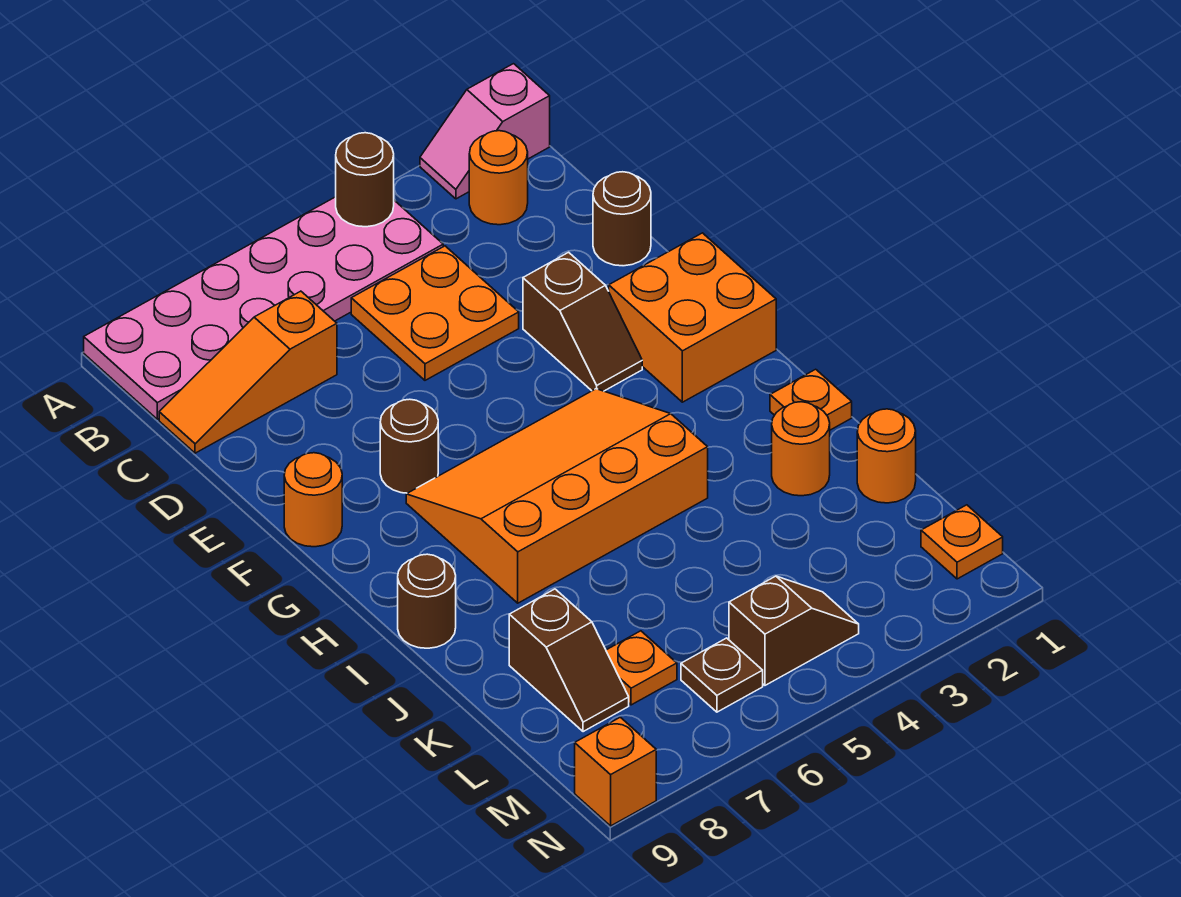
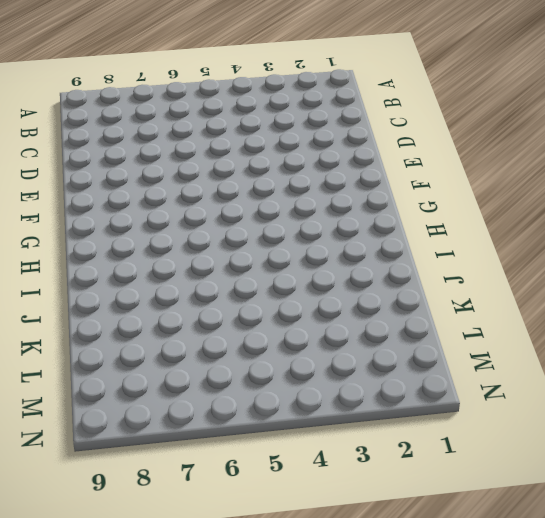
none -> pink 1x2 slope [420,64,550,199]
none -> pink 2x6 plate [84,197,443,419]
none -> orange 1x1 round brick [469,131,528,225]

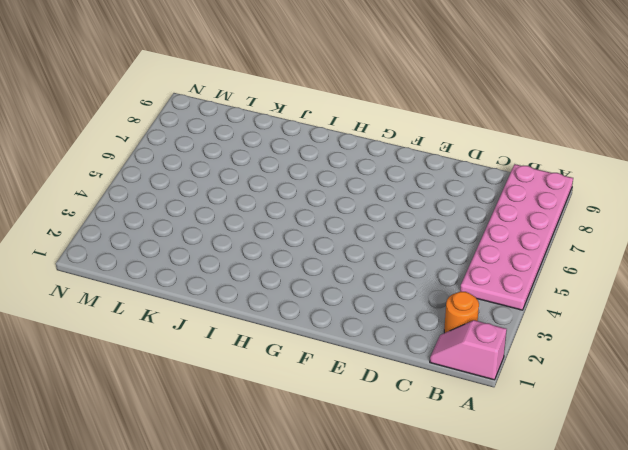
pink 1x2 slope [430,320,507,380] -> pink 1x2 slope turned to [420,64,550,199]
none -> orange 2x2 plate [351,246,519,380]
none -> orange 1x3 slope [159,291,337,453]
none -> brown 1x1 round brick [593,172,651,266]

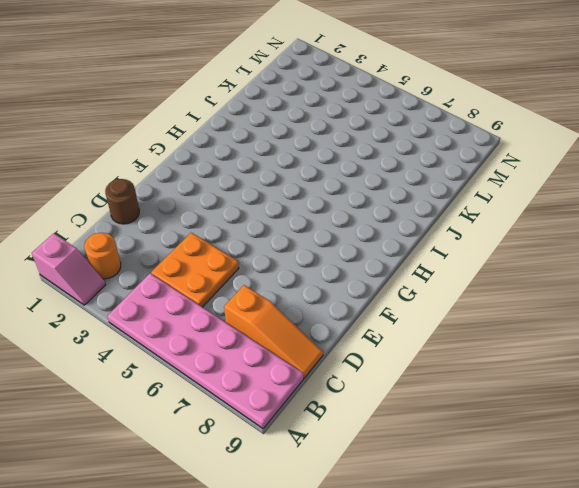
none -> brown 1x2 slope [523,252,642,391]
none -> orange 2x2 brick [609,233,776,402]
none -> brown 1x1 round brick [380,399,438,493]

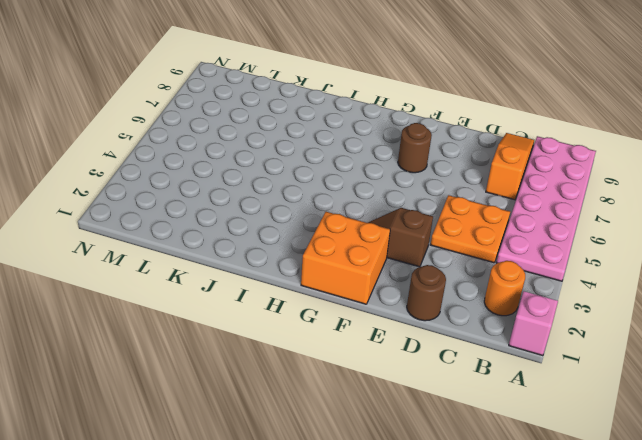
none -> orange 1x1 round brick [284,453,342,547]
none -> orange 3x4 slope [406,389,708,603]
none -> orange 1x1 plate [770,369,852,430]

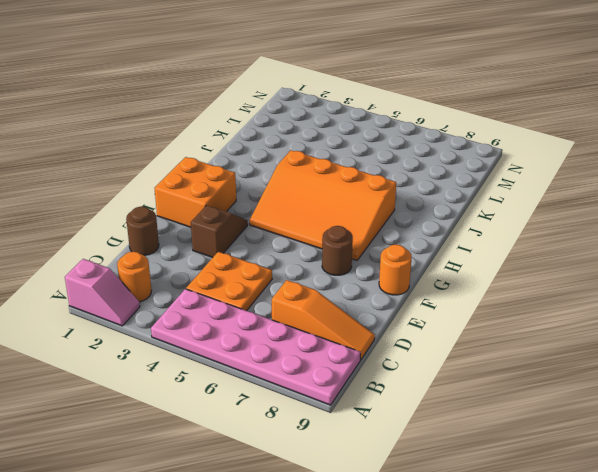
none -> orange 1x1 plate [770,369,852,430]
none -> brown 1x1 round brick [398,554,456,648]
none -> orange 1x1 round brick [772,402,830,496]

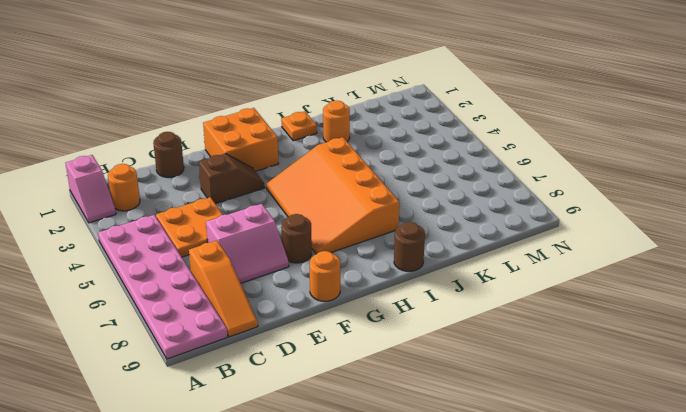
pink 2x2 slope [206,204,289,283] -> none
none -> orange 1x1 round brick [857,409,916,503]
none -> brown 1x2 slope [509,589,629,732]
none -> orange 1x1 plate [606,631,677,705]

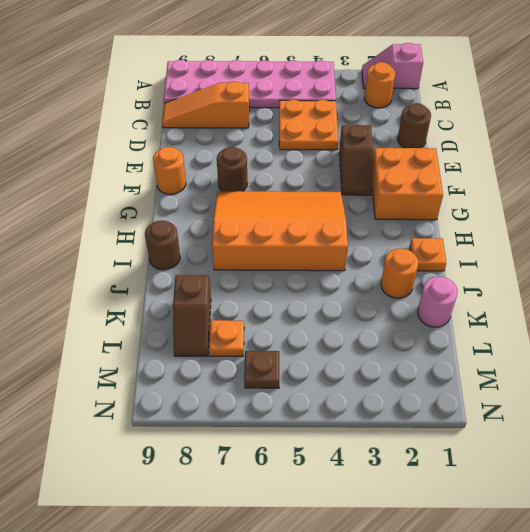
pink 1x1 round brick [418,277,458,327] -> orange 1x1 round brick [857,409,916,503]
none -> orange 1x1 plate [921,505,1003,579]
none -> brown 1x2 slope [729,576,859,685]
none -> orange 1x1 brick [575,717,656,826]

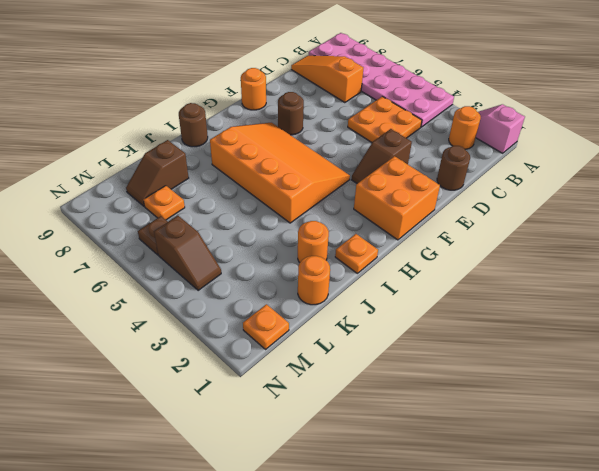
none -> orange 1x1 brick [575,717,656,826]
none -> brown 1x1 round brick [336,133,394,227]

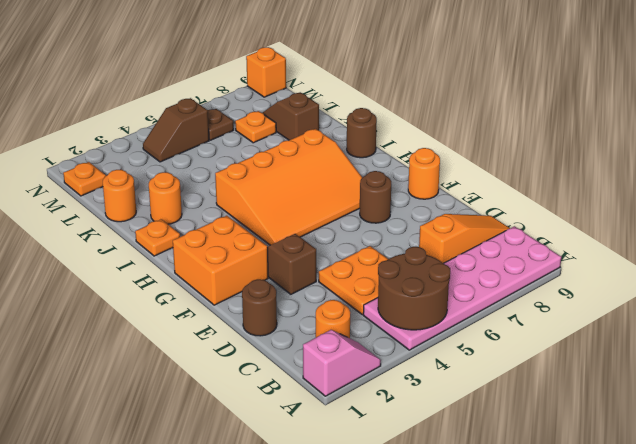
brown 2x2 round brick [378,247,450,330] -> brown 1x1 round brick [336,133,394,227]

